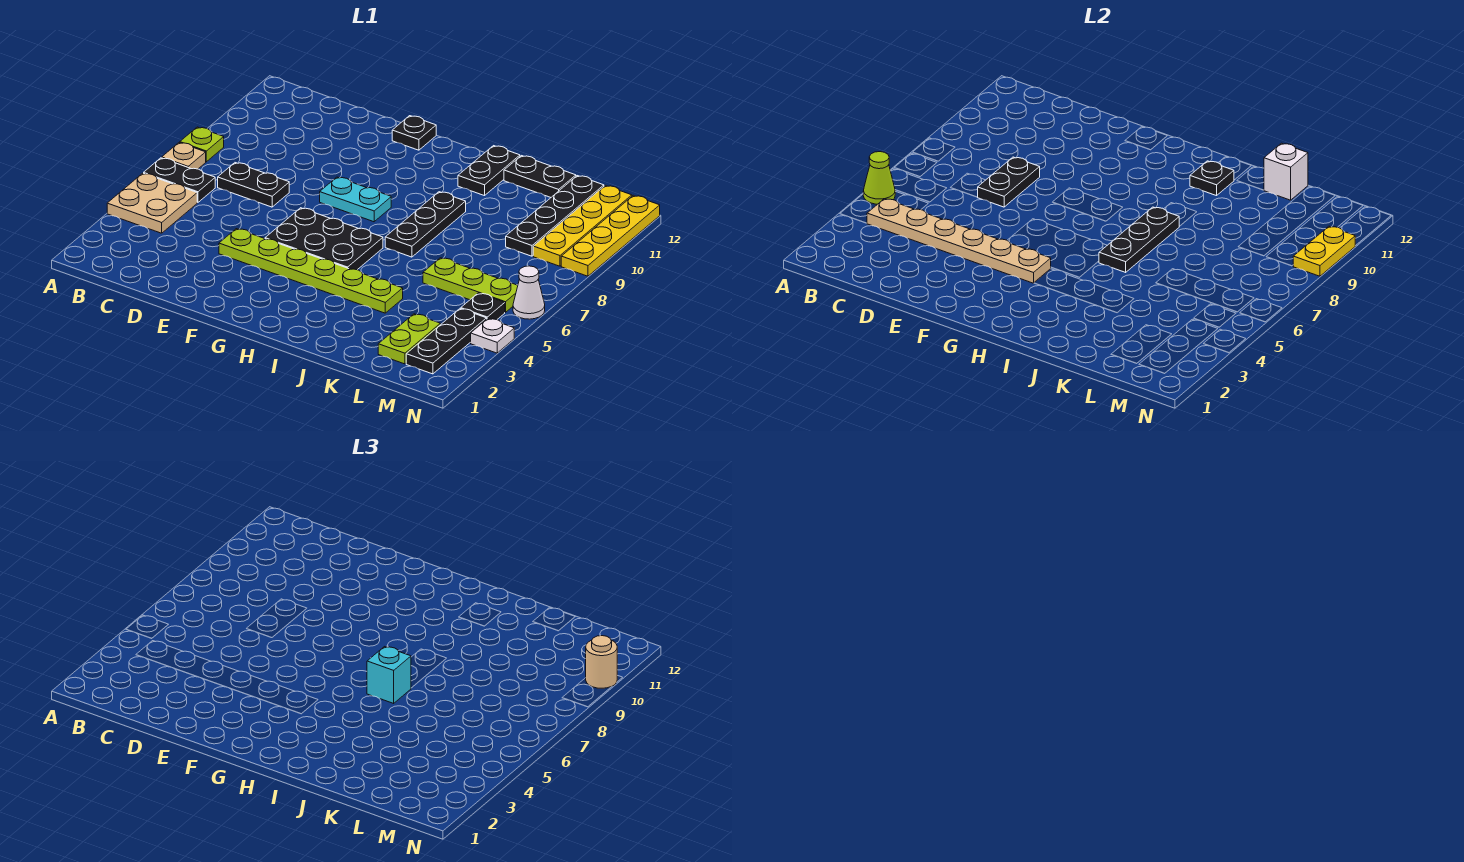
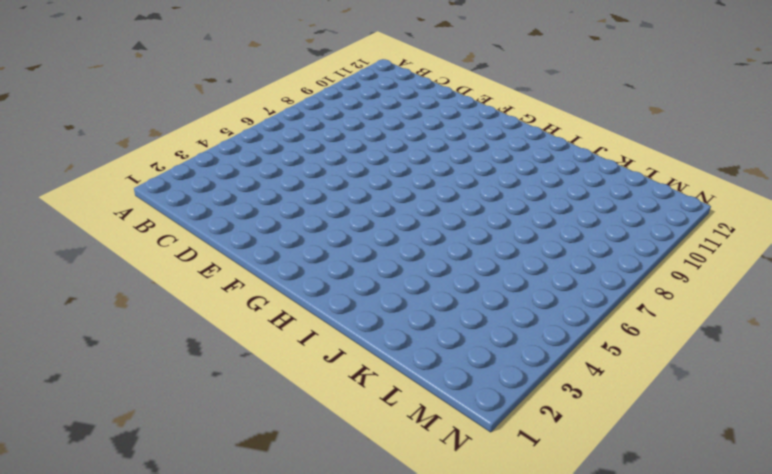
none -> tan 2x2 plate [107,173,197,233]
none -> black 1x2 plate [144,158,215,202]
none -> tan 1x1 plate [162,143,206,169]
none -> lime 1x1 plate [180,127,224,162]

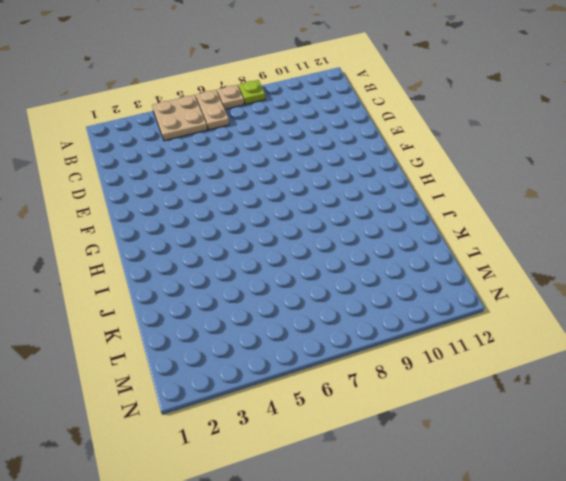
tan 1x2 plate [196,90,229,130] -> black 1x2 plate [144,158,215,202]
none -> black 1x2 plate [218,163,289,207]
none -> lime 1x6 plate [219,229,403,313]
none -> black 2x3 plate [265,208,383,270]
none -> cyan 1x2 plate [320,177,391,222]

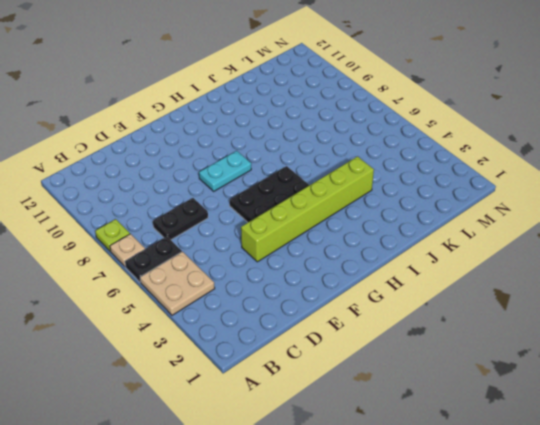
lime 1x6 brick [241,156,374,262] -> lime 1x6 plate [219,229,403,313]
none -> black 1x1 plate [392,116,436,150]
none -> black 1x3 plate [385,192,466,257]
none -> black 1x2 plate [458,146,520,196]
none -> black 1x2 plate [504,156,576,197]

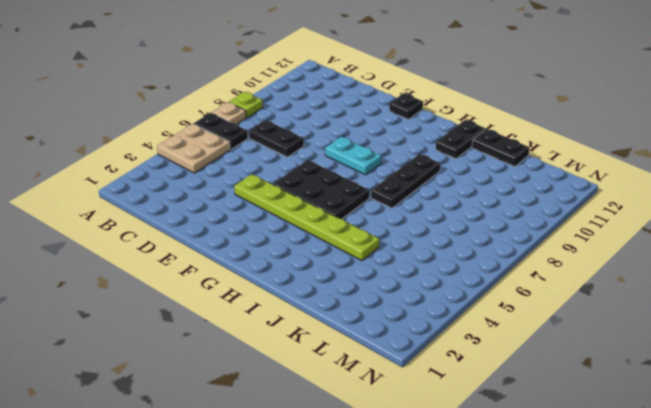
none -> lime 1x3 plate [423,258,518,312]
none -> lime 1x2 plate [378,314,440,364]
none -> black 1x4 plate [506,176,604,256]
none -> black 1x3 plate [406,308,487,374]

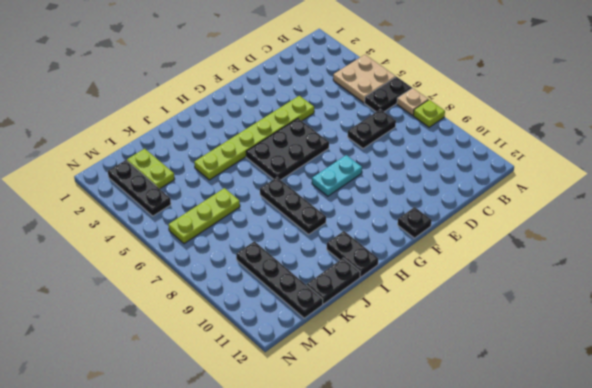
none -> black 1x1 plate [461,293,505,320]
none -> yellow 1x4 plate [533,185,632,266]
none -> white 1x1 plate [471,319,514,353]
none -> white 1x1 cone [513,266,545,319]

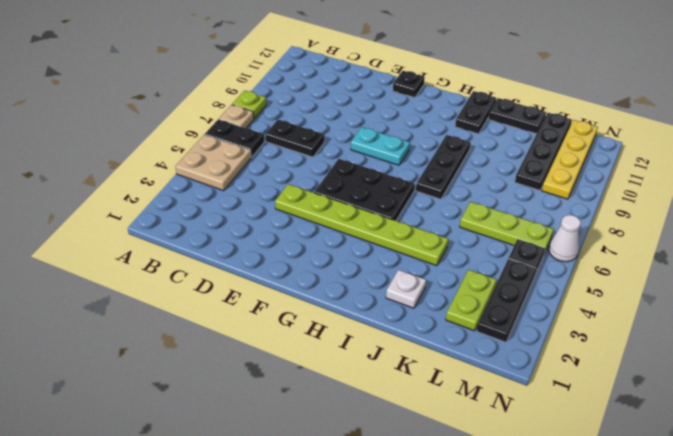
white 1x1 plate [386,270,426,308] -> white 1x1 plate moved to [471,319,514,353]
none -> yellow 1x4 plate [561,195,660,276]
none -> lime 1x1 cone [863,152,895,204]
none -> tan 1x6 plate [867,199,1051,283]
none -> black 1x2 plate [978,157,1040,207]

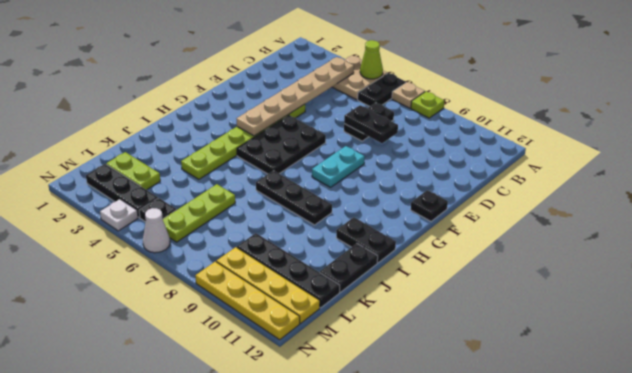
none -> black 1x3 plate [1099,207,1179,272]
none -> black 1x1 plate [1190,161,1234,196]
none -> white 1x1 brick [1264,143,1308,200]
none -> yellow 1x2 plate [1293,226,1355,276]

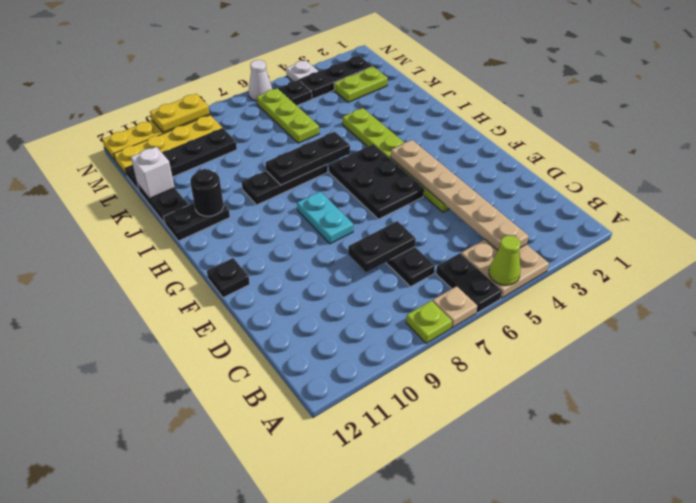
black 1x1 round brick [190,169,224,216] -> black 1x1 plate [1190,161,1234,196]
none -> cyan 1x1 brick [367,647,411,703]
none -> tan 1x1 round brick [586,636,617,688]

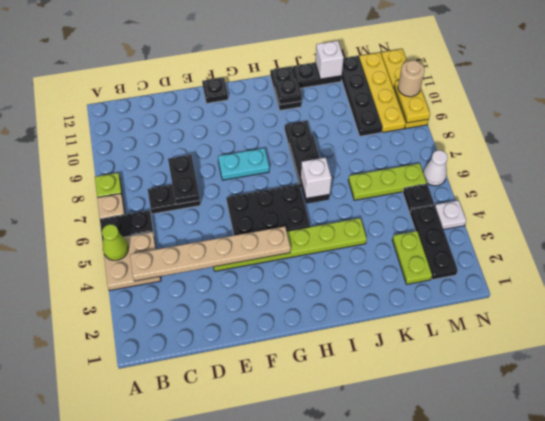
white 1x1 brick [301,157,332,199] -> cyan 1x1 brick [367,647,411,703]

